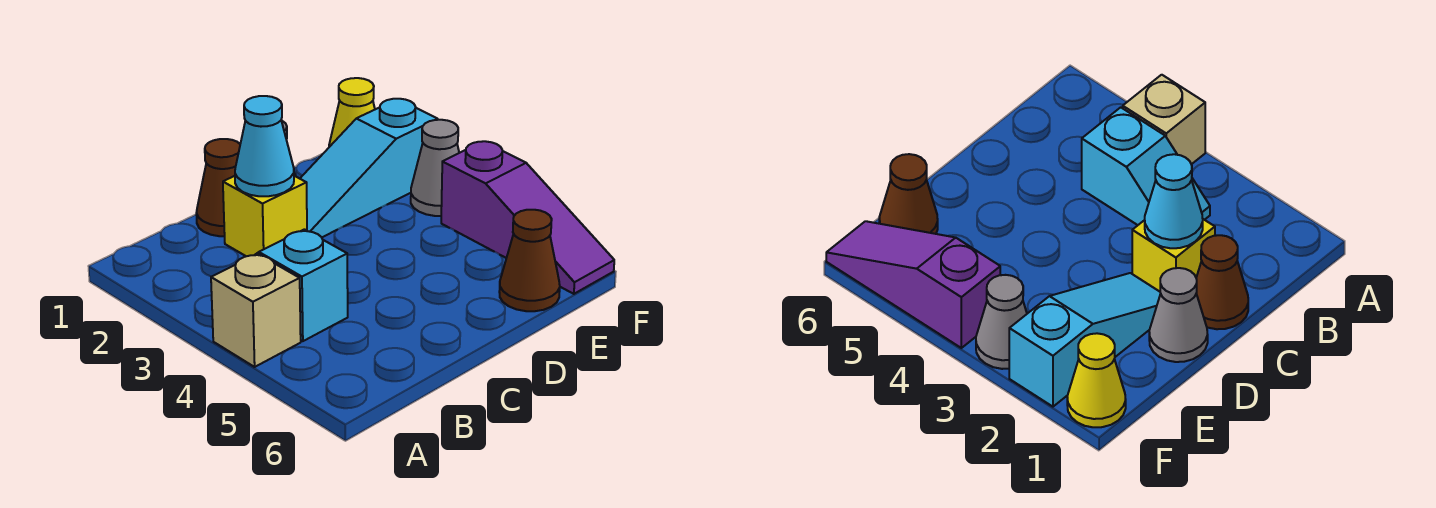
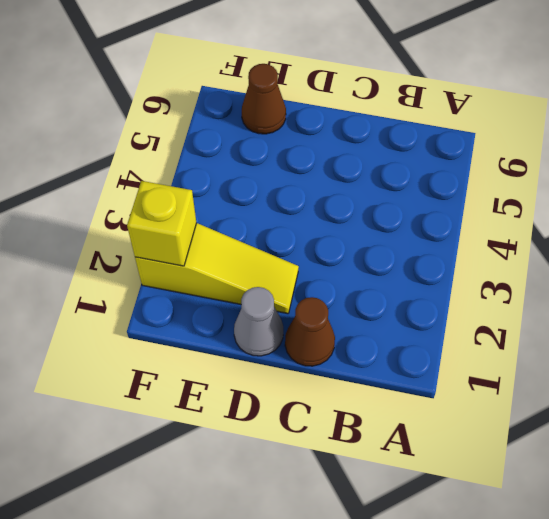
yellow 1x3 slope [135,223,299,314] -> cyan 1x3 slope [300,99,438,237]
yellow 1x1 brick [127,181,196,266] -> yellow 1x1 brick moved to [223,176,307,256]
none -> tan 1x1 brick [211,254,301,367]
none -> cyan 1x2 slope [255,229,348,341]

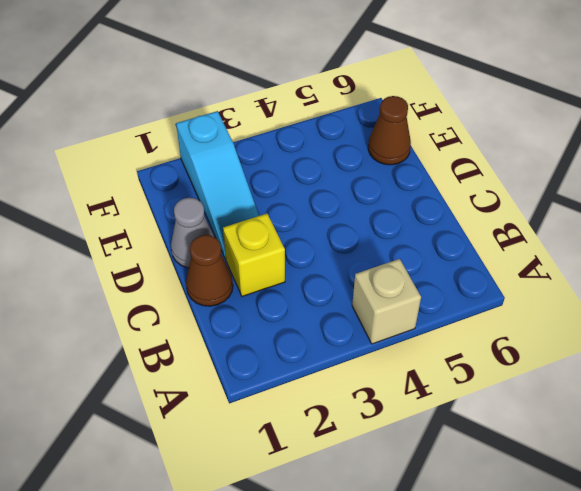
none -> cyan 1x2 slope [255,229,348,341]
none -> yellow 1x1 cone [329,78,375,147]

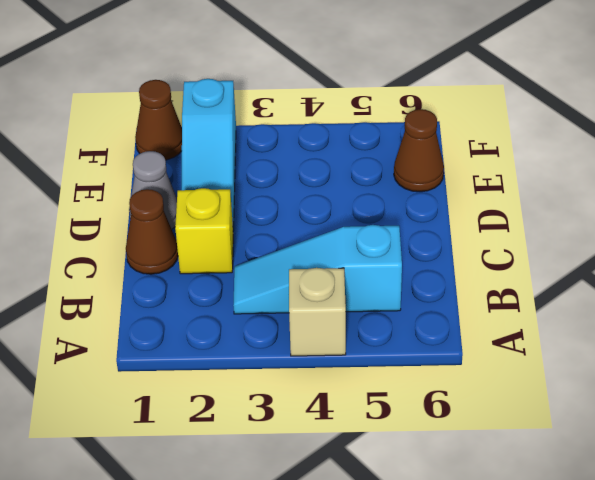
cyan 1x3 slope [233,225,402,314] -> cyan 1x2 slope [255,229,348,341]
brown 1x1 cone [135,80,182,160] -> yellow 1x1 cone [329,78,375,147]
none -> grey 1x1 cone [411,120,459,216]
none -> purple 1x3 slope [441,141,614,294]

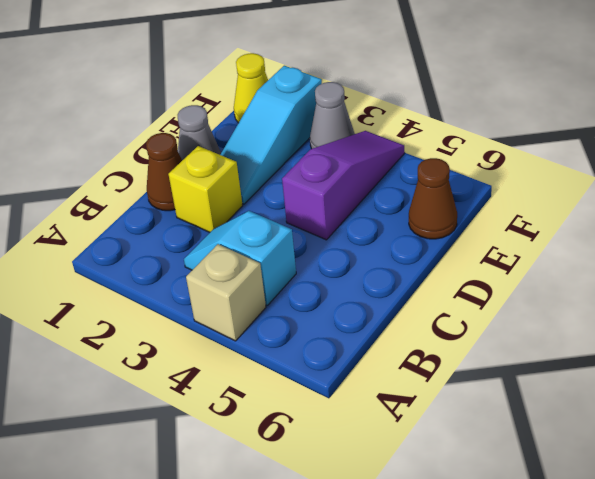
purple 1x3 slope [282,131,405,240] -> purple 1x3 slope turned to [441,141,614,294]
none -> cyan 1x1 cone [235,96,294,196]

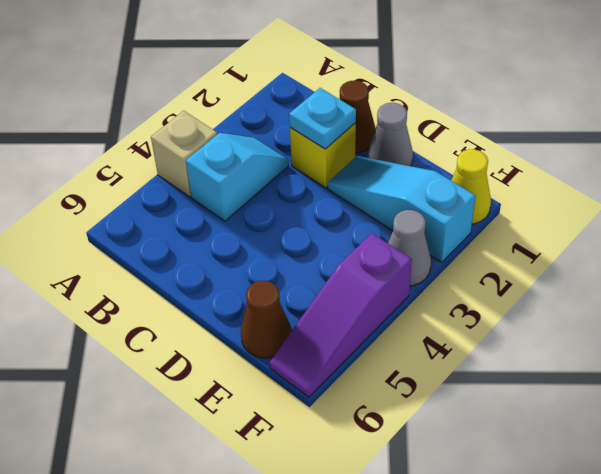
cyan 1x1 plate [289,88,356,149] -> cyan 1x1 cone [235,96,294,196]

